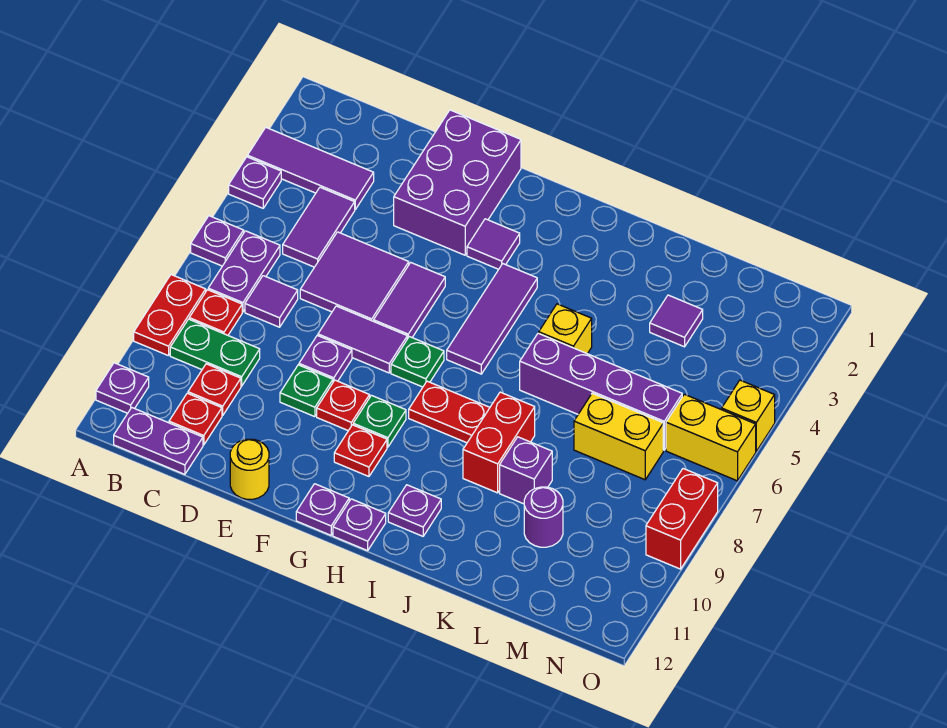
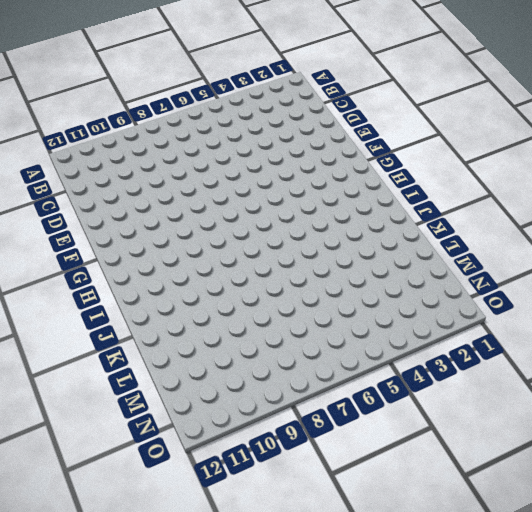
none -> purple 1x3 tile [248,127,374,209]
none -> purple 1x1 plate [229,157,281,208]
none -> purple 1x1 plate [191,216,244,266]
none -> red 1x2 plate [134,275,206,356]

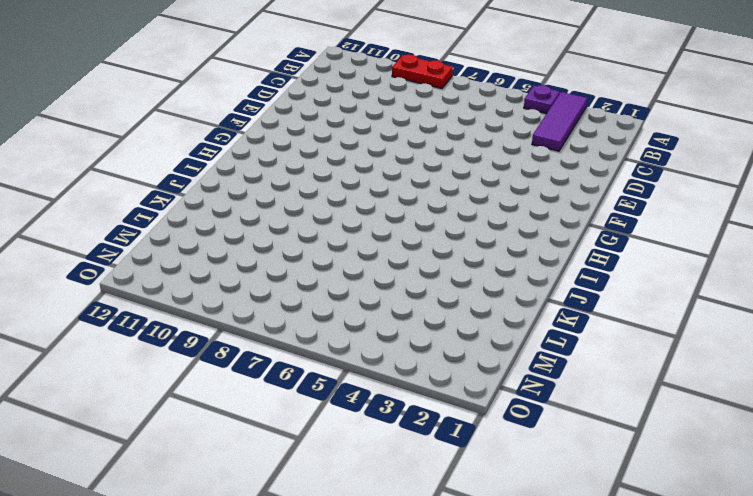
none -> purple 1x1 plate [191,216,244,266]
none -> purple 1x1 plate [96,363,149,413]
none -> purple 1x2 plate [208,231,280,312]
none -> red 1x1 plate [189,290,242,335]

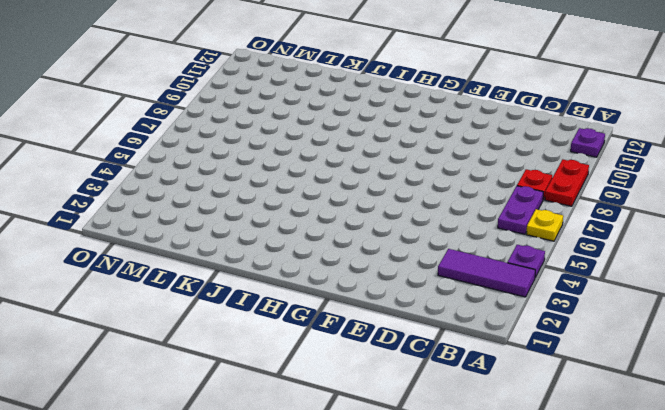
yellow 1x1 plate [526,209,563,241] -> purple 1x1 plate [191,216,244,266]
none -> green 1x2 plate [170,319,260,386]
none -> purple 1x2 plate [114,408,203,474]
none -> purple 1x2 tile [283,187,355,267]
none -> purple 1x1 tile [245,276,298,327]

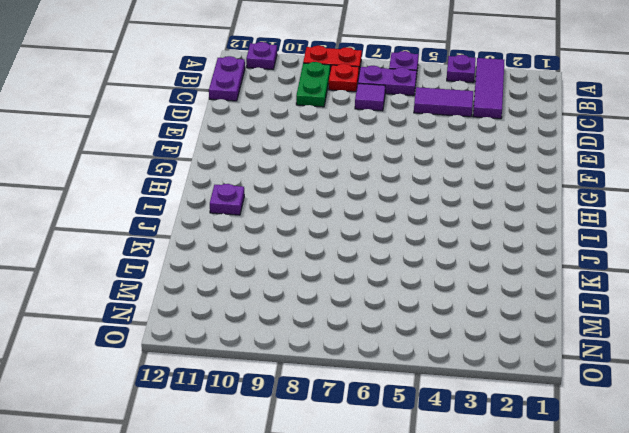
none -> red 1x1 plate [188,364,241,415]
none -> red 1x1 plate [169,393,222,445]
none -> purple 2x2 tile [300,232,409,321]
none -> purple 2x3 brick [394,110,521,255]

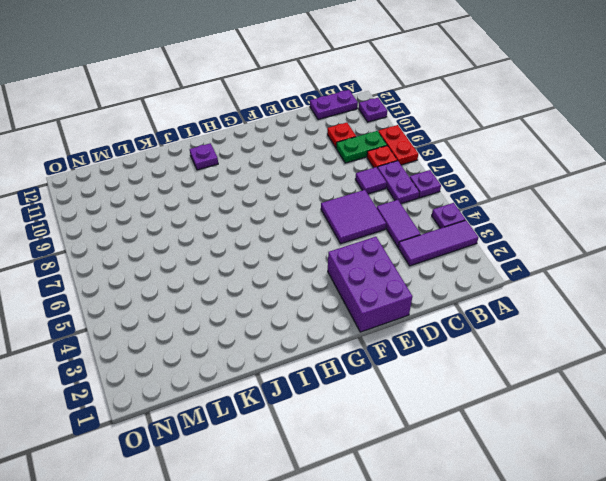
none -> red 1x1 plate [169,393,222,445]
none -> purple 1x2 tile [318,306,407,373]
none -> purple 1x1 plate [299,336,352,382]
none -> green 1x1 plate [280,365,333,417]

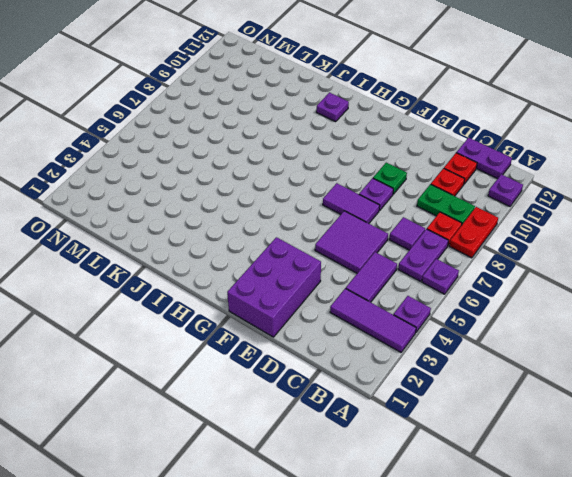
none -> yellow 1x1 round brick [230,439,269,499]
none -> purple 1x2 tile [374,263,445,339]
none -> red 1x1 plate [317,380,370,431]
none -> purple 1x1 tile [467,219,520,269]

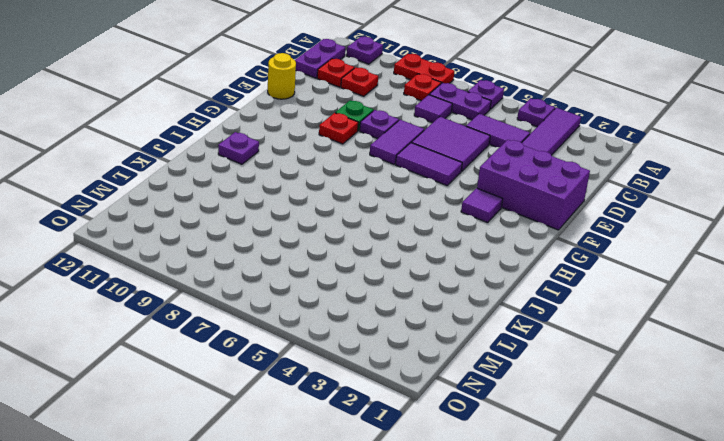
none -> green 1x2 plate [170,319,260,386]
none -> green 1x1 plate [391,337,444,387]
none -> green 1x1 plate [353,395,406,447]
none -> red 1x1 plate [334,425,387,476]

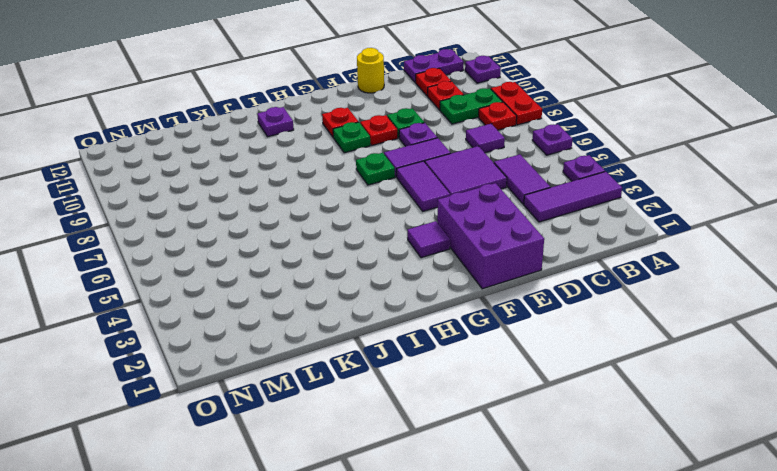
none -> purple 1x2 plate [208,231,280,312]
none -> purple 1x1 plate [296,484,349,535]
none -> purple 1x3 tile [447,264,537,374]
none -> red 1x2 plate [409,381,490,443]

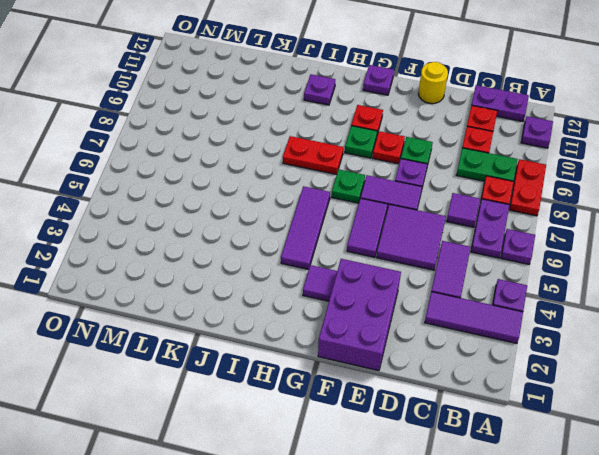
none -> purple 1x1 plate [333,499,386,551]
none -> yellow 1x1 brick [539,304,592,354]
none -> purple 1x4 brick [520,333,682,450]
none -> red 1x2 brick [463,392,535,493]

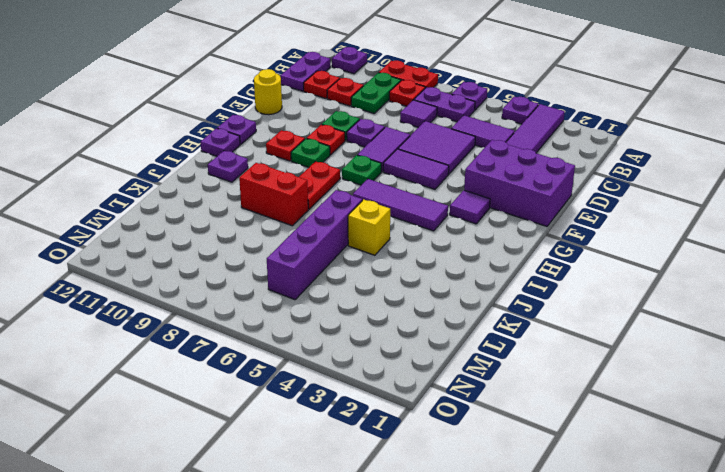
none -> purple 1x1 brick [500,437,552,504]
none -> purple 1x1 tile [650,295,703,347]
none -> yellow 1x2 brick [574,393,663,480]
none -> purple 1x1 round brick [524,487,563,547]

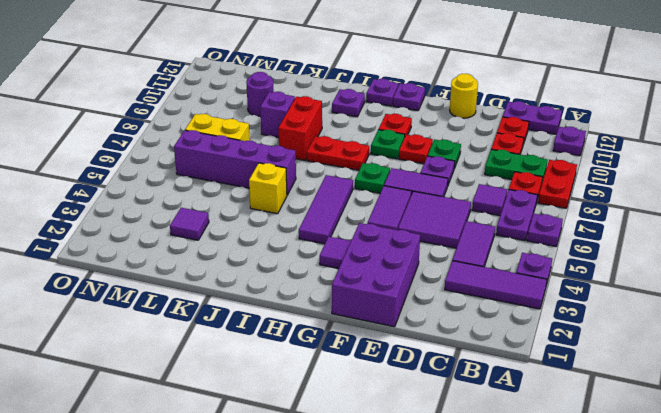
none -> yellow 1x2 brick [666,394,756,481]
none -> yellow 1x1 brick [722,380,775,451]
none -> red 1x2 brick [646,469,718,569]

